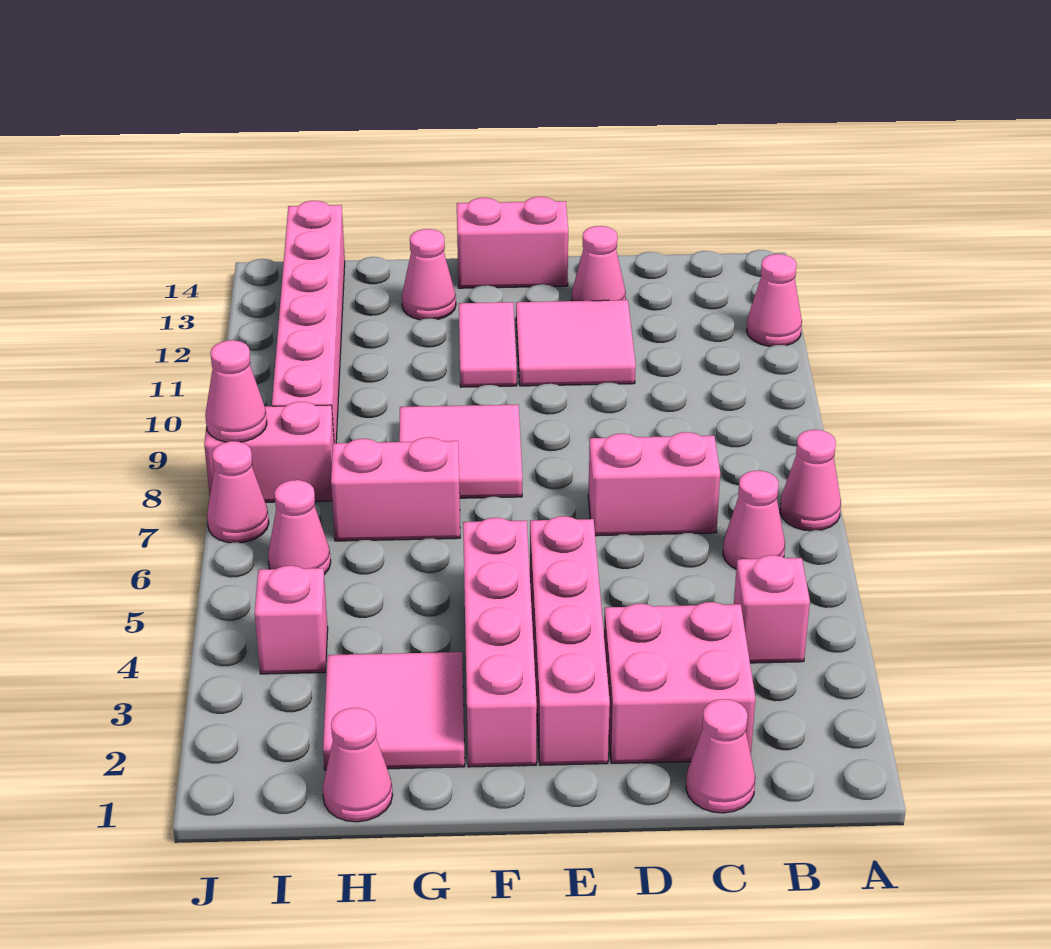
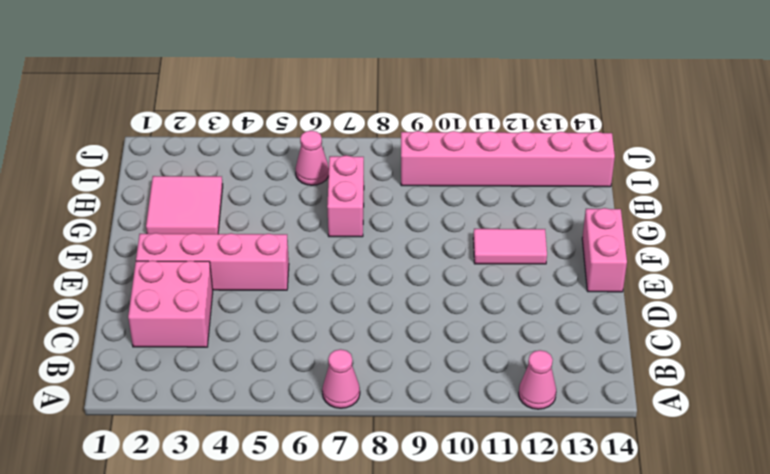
none -> pink 1x1 brick [734,555,810,663]
none -> pink 1x1 cone [723,471,785,569]
none -> pink 1x1 cone [686,699,755,813]

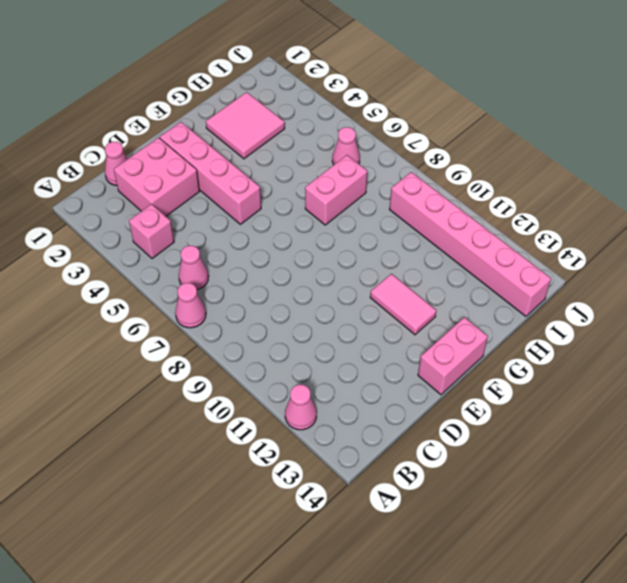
none -> pink 1x2 brick [588,432,720,536]
none -> pink 2x2 tile [516,300,636,386]
none -> pink 1x1 cone [572,226,626,301]

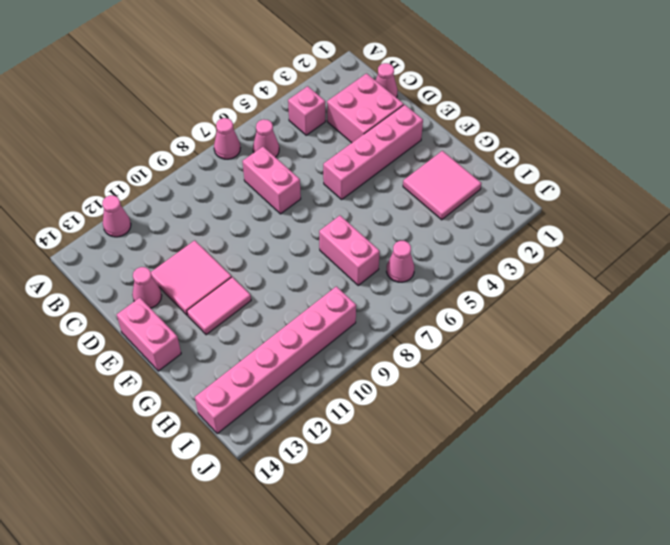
none -> pink 1x4 brick [463,518,537,767]
none -> pink 2x2 tile [399,405,522,498]
none -> pink 1x1 cone [402,229,456,320]

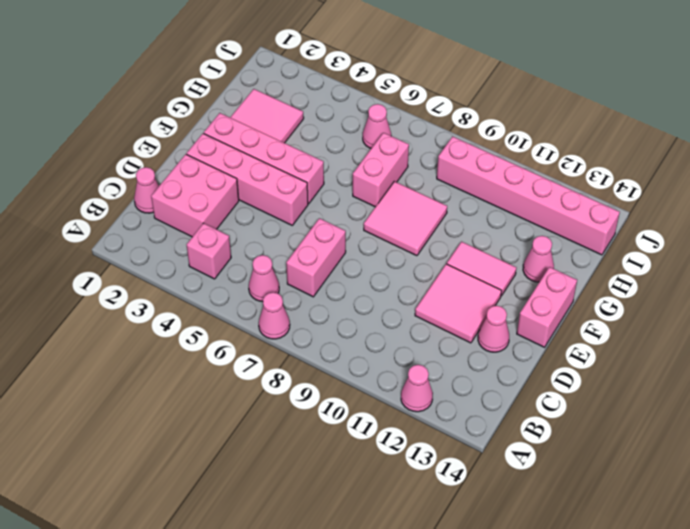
none -> pink 1x1 cone [323,708,393,822]
none -> pink 1x1 brick [255,566,328,674]
none -> pink 1x2 brick [204,402,334,502]

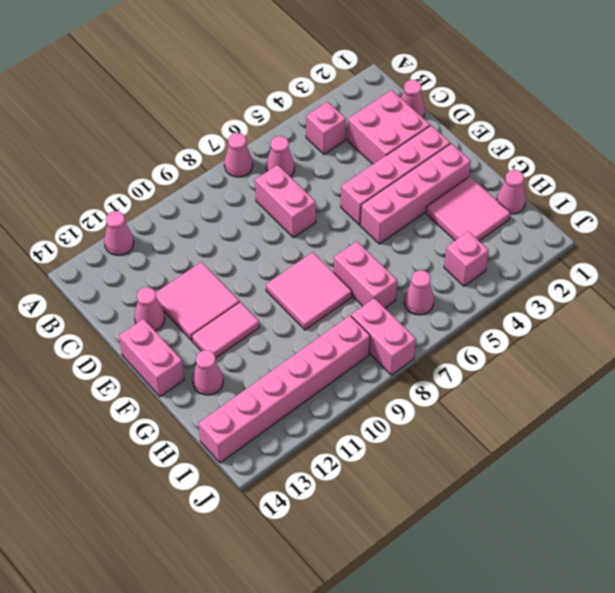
none -> pink 1x1 cone [207,441,269,543]
none -> pink 1x1 cone [205,340,267,442]

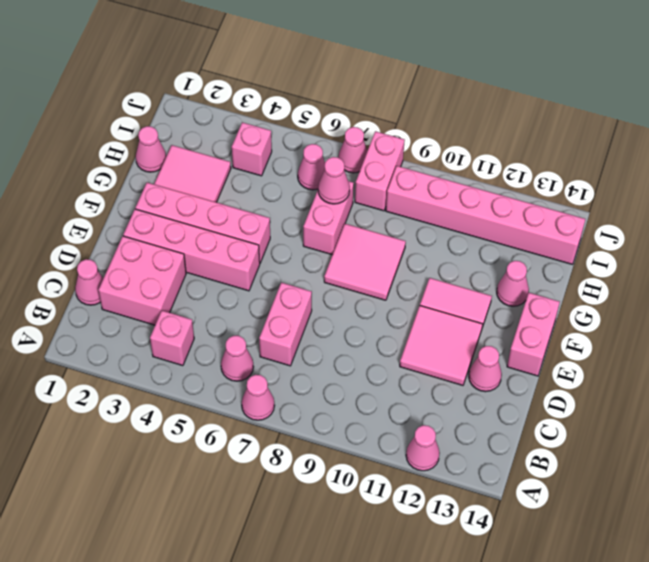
pink 1x1 cone [318,157,350,204] -> pink 1x1 cone moved to [205,340,267,442]

